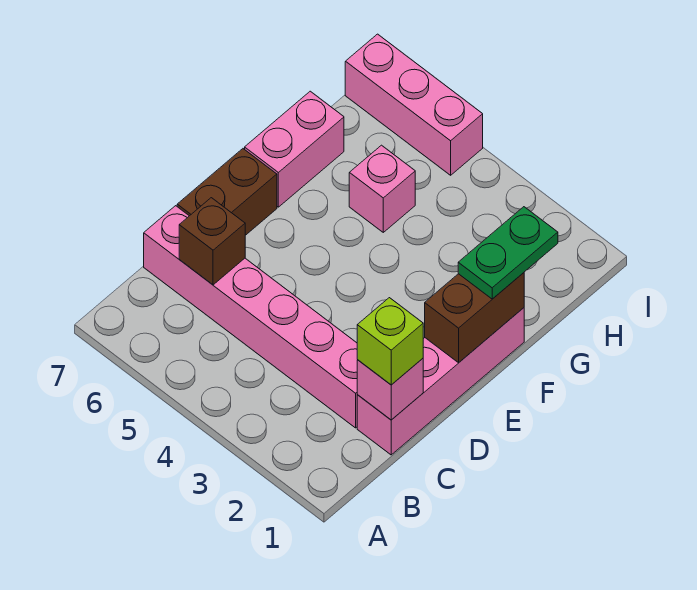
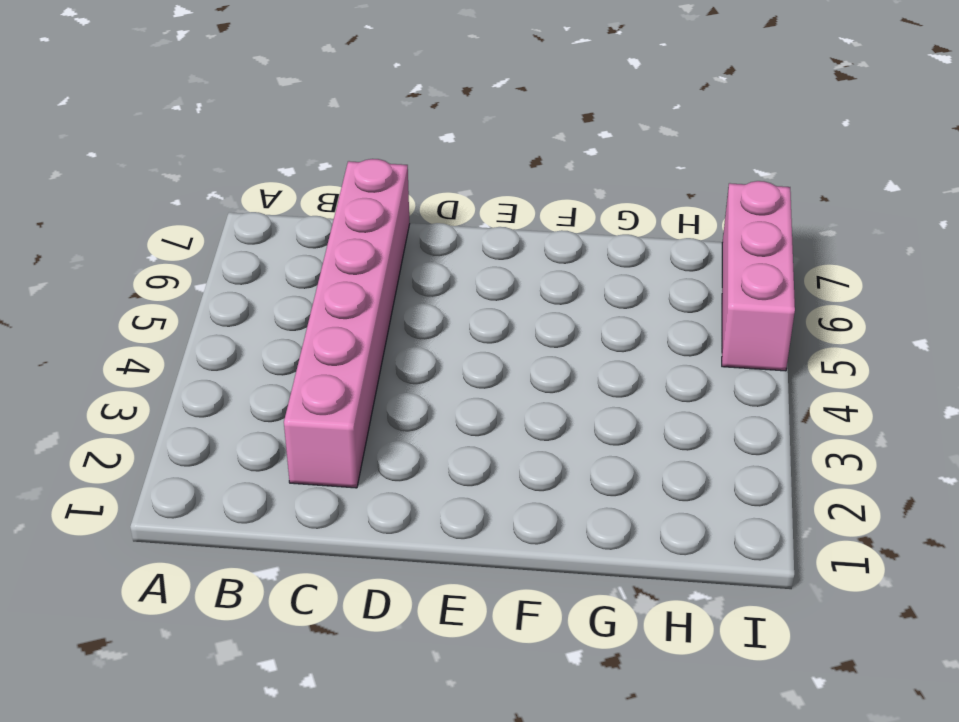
none -> pink 1x4 brick [357,308,524,455]
none -> brown 1x2 brick [177,149,277,235]

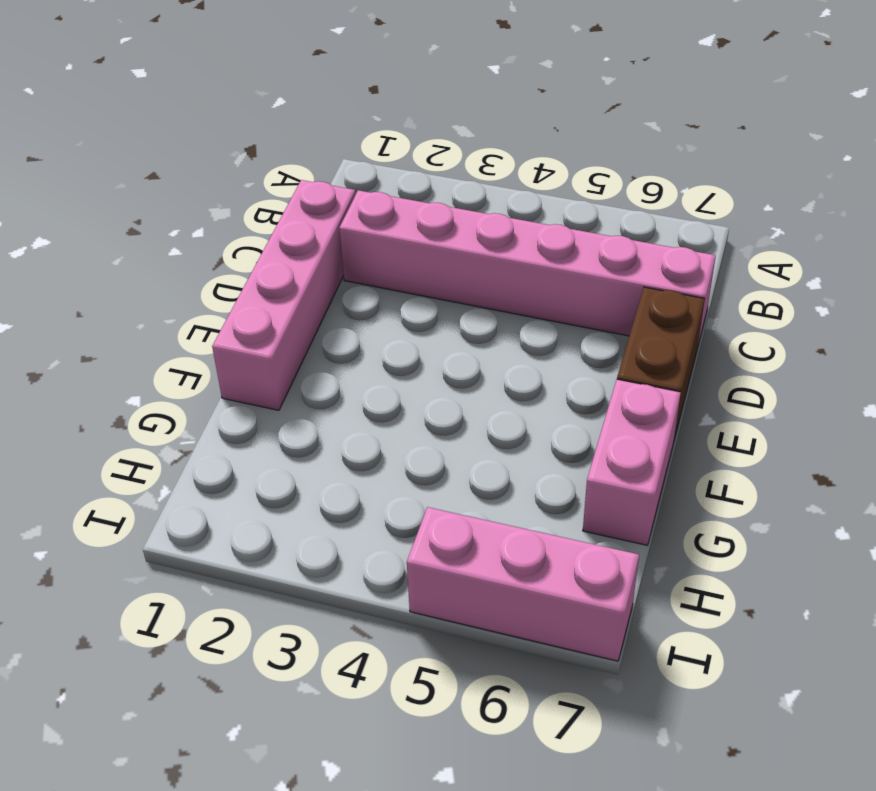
none -> pink 1x1 brick [349,145,415,232]
none -> pink 1x1 brick [357,359,423,420]

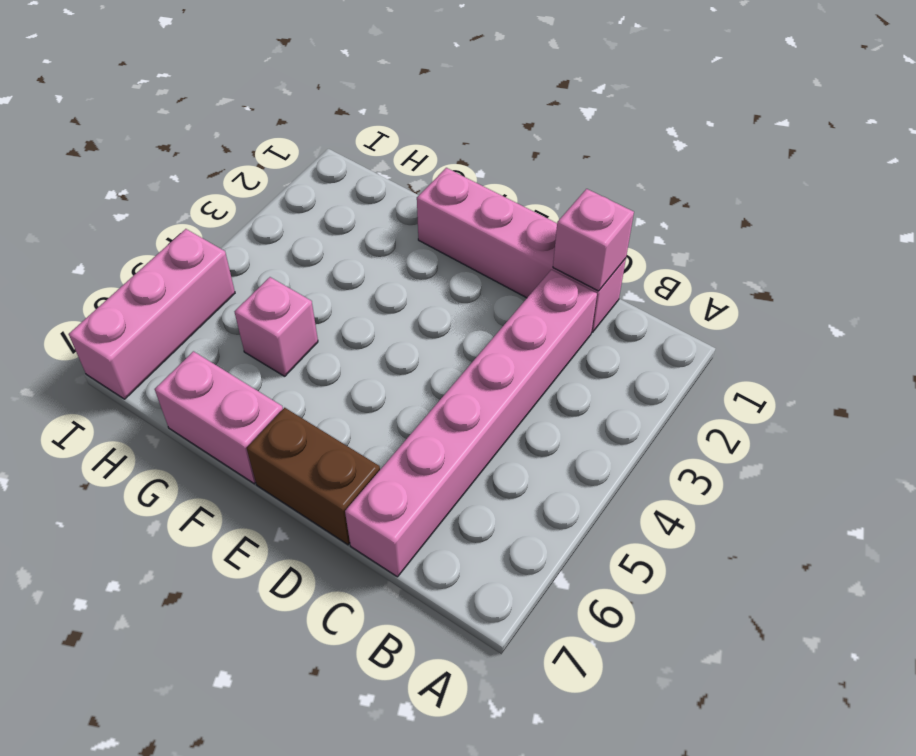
none -> brown 1x1 brick [179,198,245,285]
none -> brown 1x2 brick [425,273,524,363]

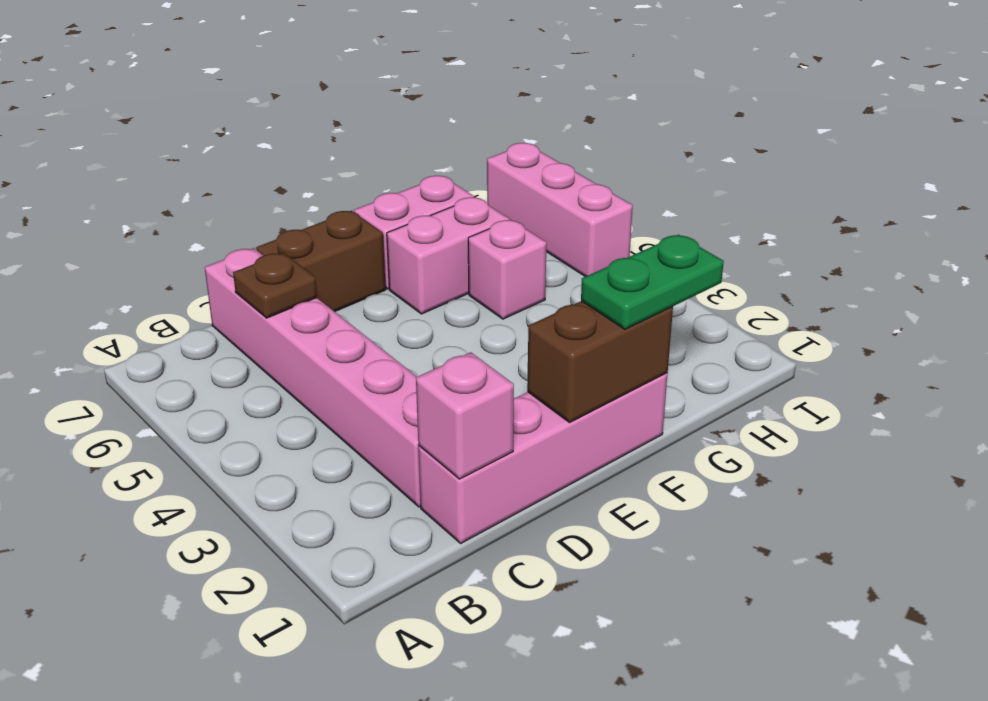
brown 1x1 plate [233,253,317,318] -> brown 1x1 brick [179,198,245,285]
pink 1x2 brick [387,197,510,314] -> none
none -> lime 1x1 brick [357,298,423,385]

